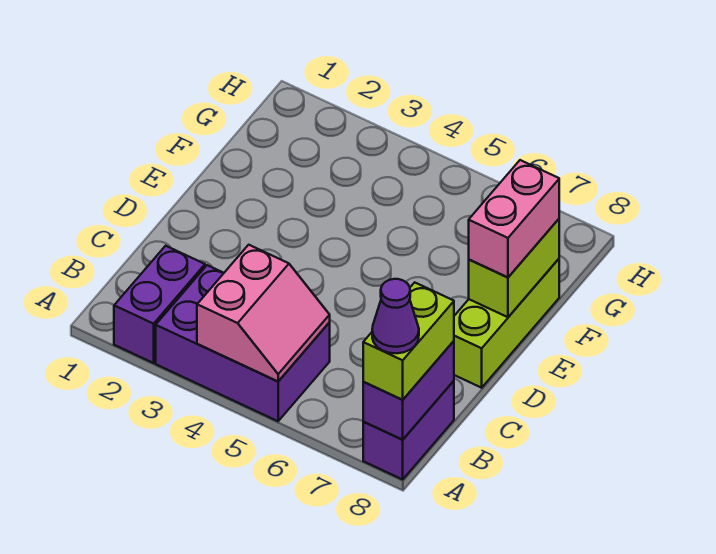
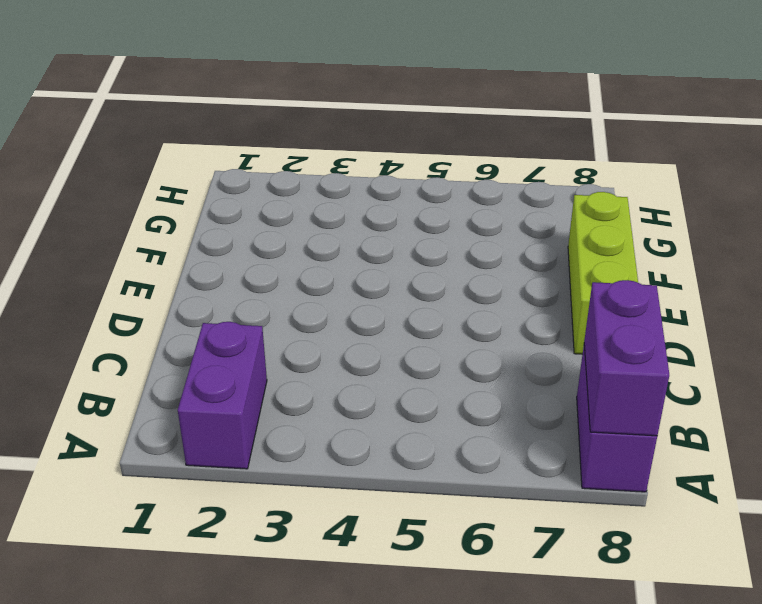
none -> purple 2x3 brick [156,265,330,421]
none -> pink 2x2 slope [197,245,330,381]

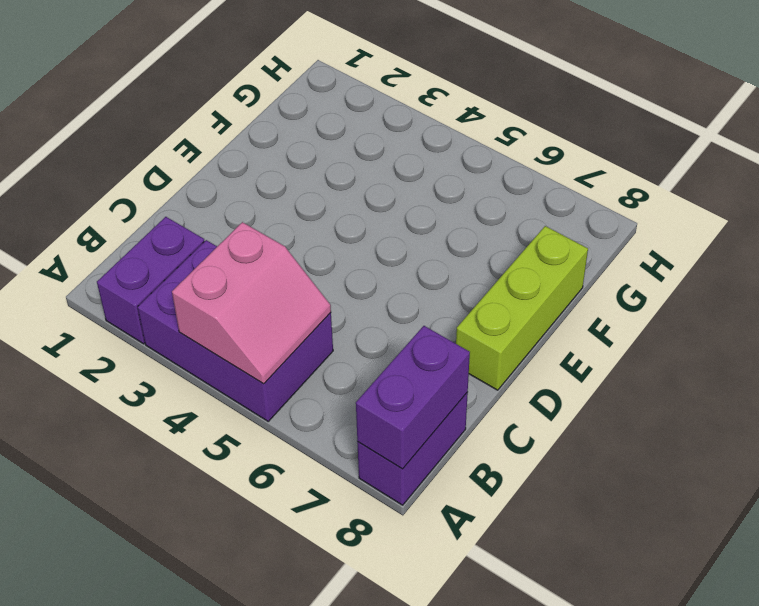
none -> lime 1x2 brick [469,219,559,317]
none -> lime 1x2 brick [363,283,454,400]

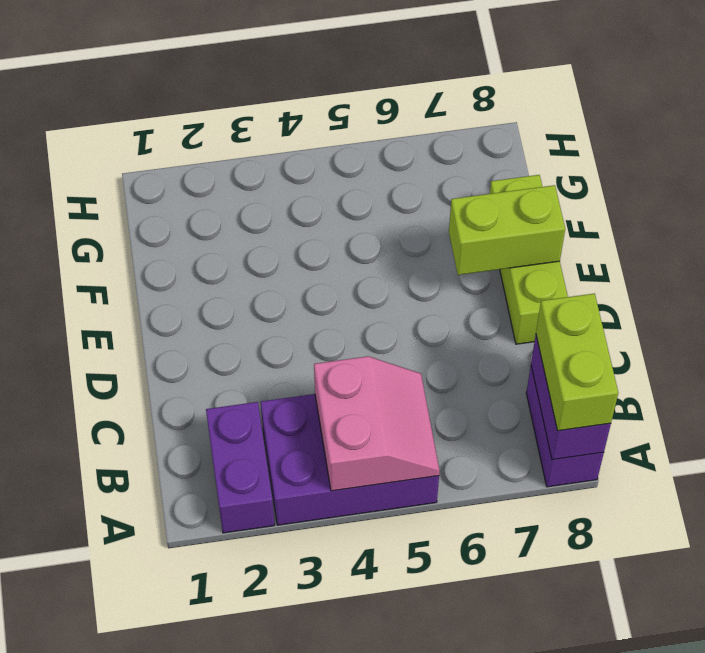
lime 1x2 brick [449,185,565,275] -> lime 1x2 brick turned to [469,219,559,317]
none -> pink 1x2 brick [469,160,559,277]
none -> purple 1x1 cone [372,279,419,353]

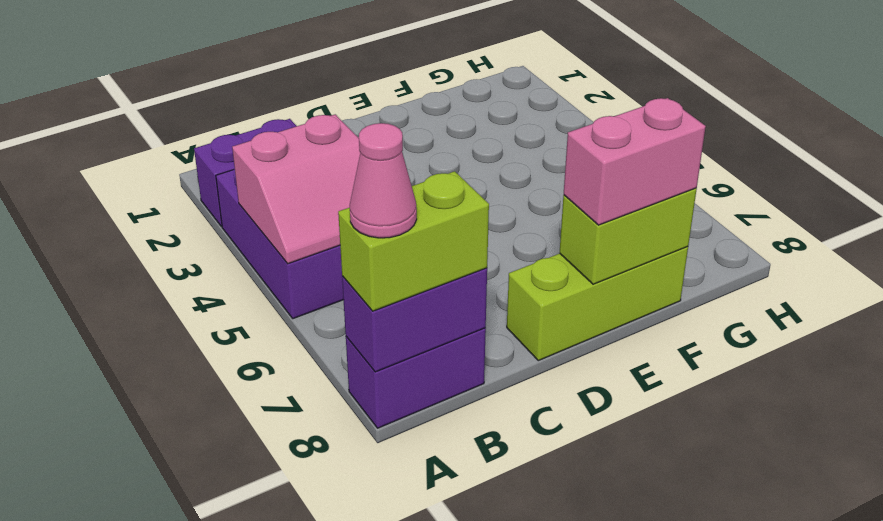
pink 1x1 cone [350,123,417,238] -> purple 1x1 cone [372,279,419,353]

